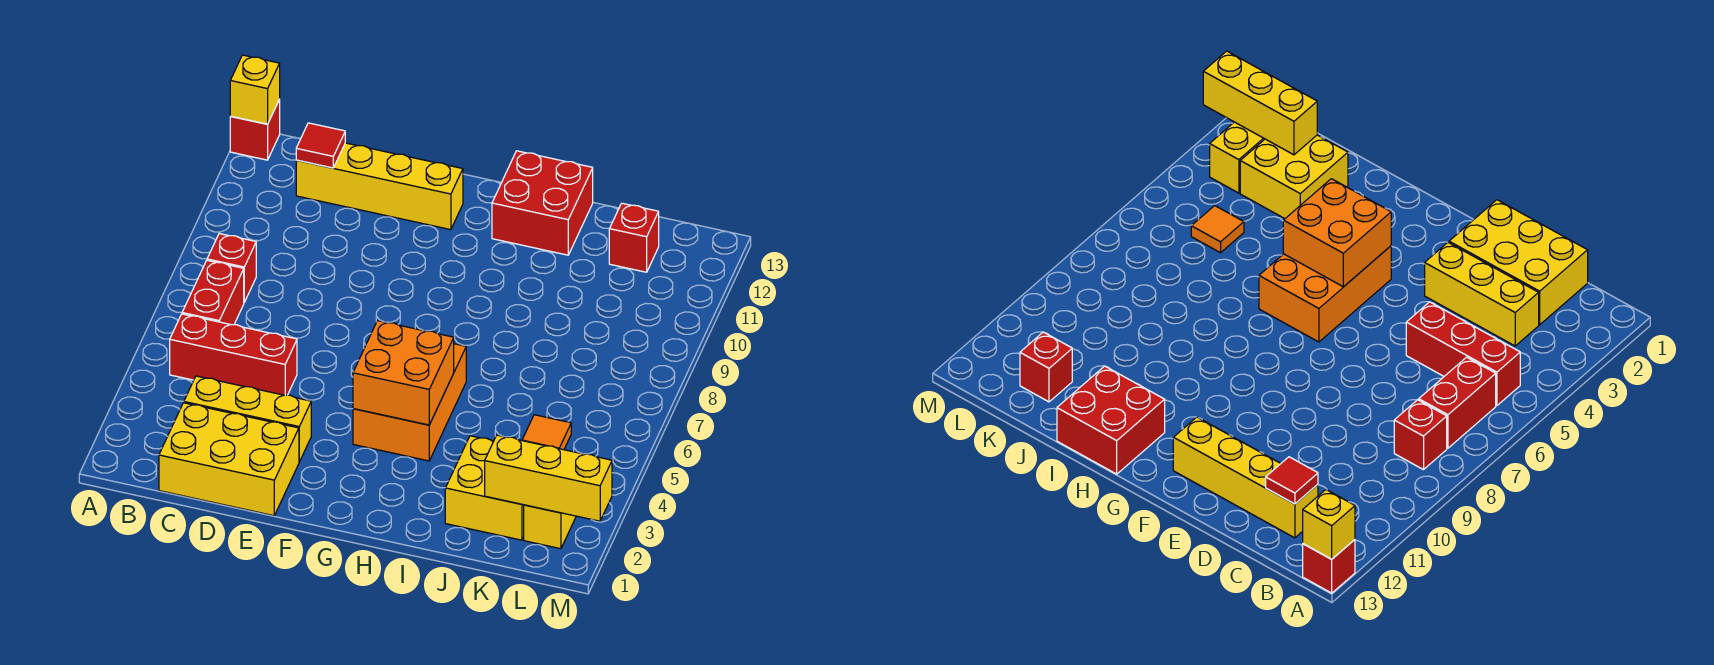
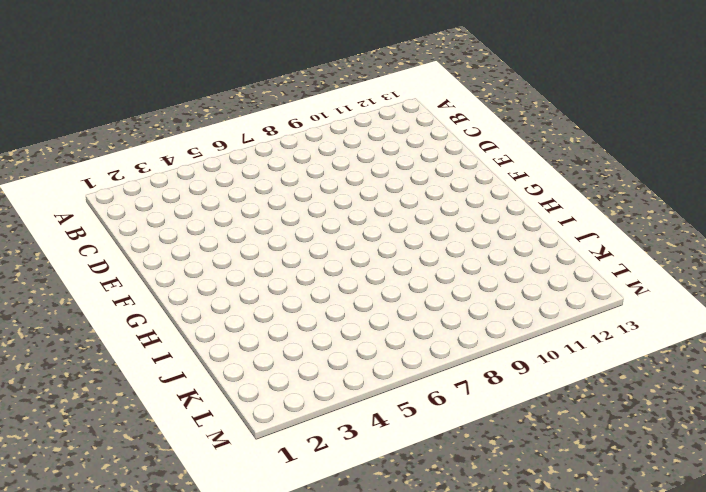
none -> red 1x1 brick [230,100,280,160]
none -> red 1x3 brick [170,314,297,395]
none -> red 1x2 brick [182,260,244,325]

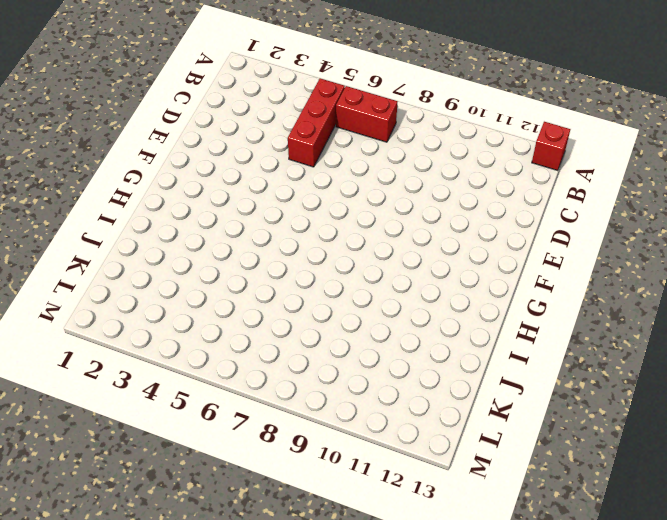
none -> red 1x1 brick [207,234,256,302]
none -> yellow 2x3 brick [159,403,299,516]
none -> yellow 1x3 brick [184,376,311,462]

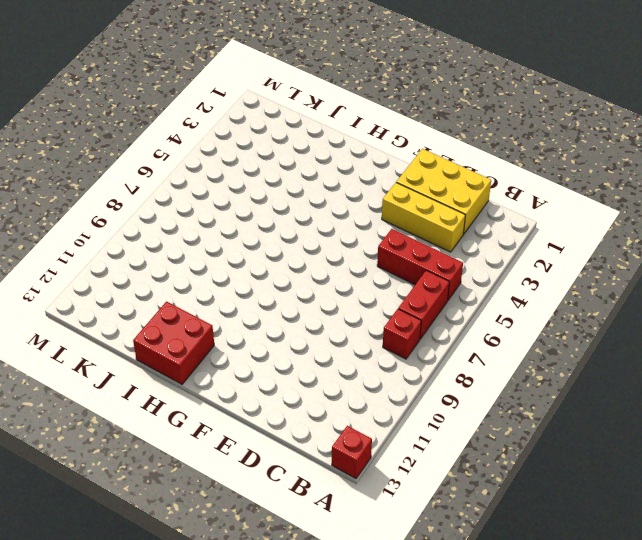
none -> yellow 1x4 brick [296,143,463,230]
none -> orange 2x3 brick [353,344,466,461]
none -> yellow 2x2 brick [445,436,524,540]

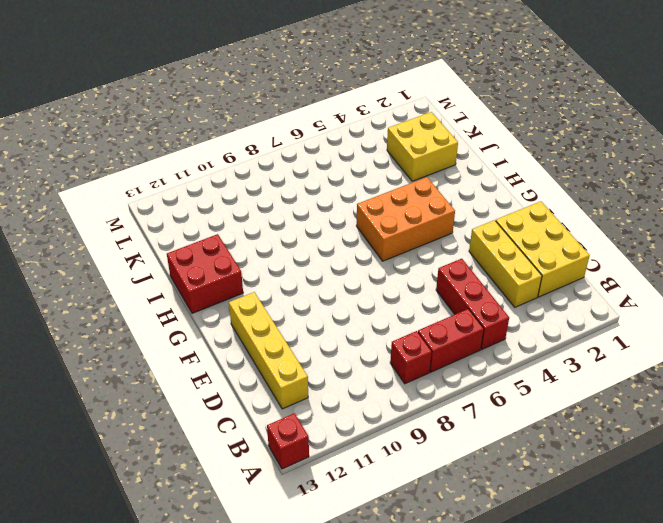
none -> orange 1x1 tile [522,415,571,450]
none -> red 1x1 brick [609,203,659,272]
none -> yellow 1x2 brick [524,505,576,549]

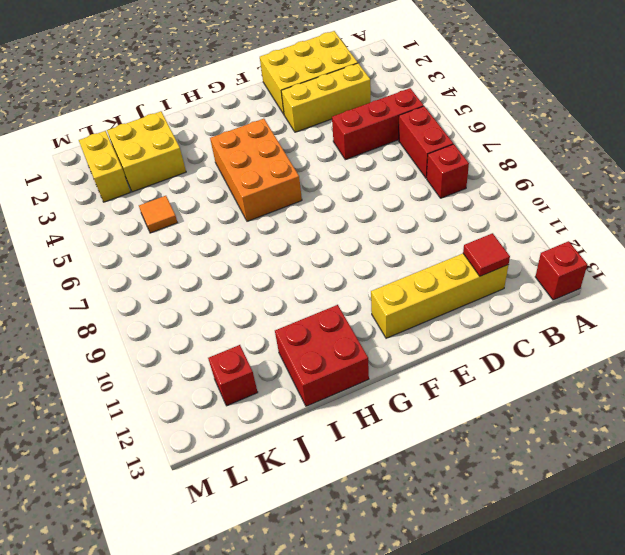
none -> yellow 1x1 brick [230,55,280,124]
none -> orange 2x2 brick [353,321,454,425]
none -> yellow 1x3 brick [485,435,612,521]

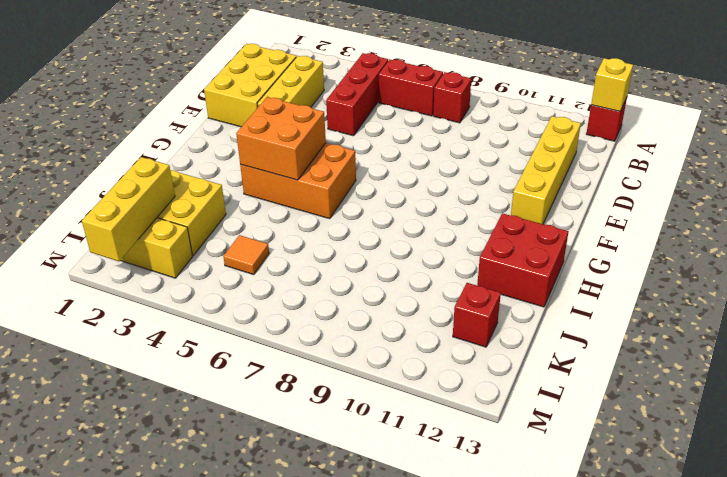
none -> red 1x1 tile [296,123,345,168]

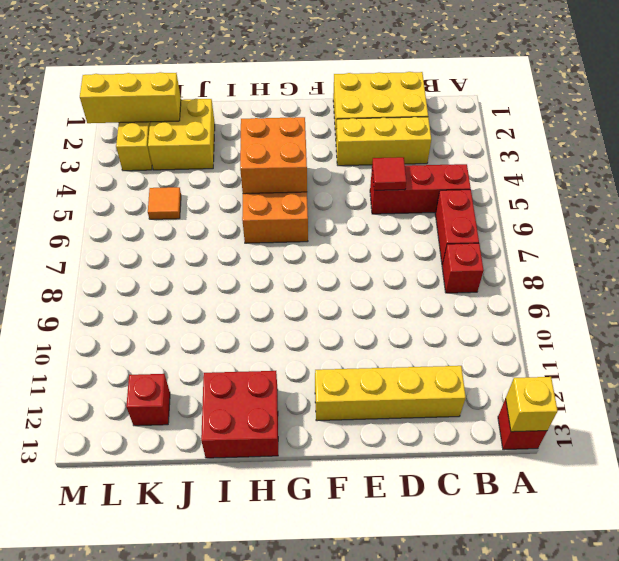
red 1x1 tile [372,157,406,190] -> red 1x1 tile moved to [296,123,345,168]

